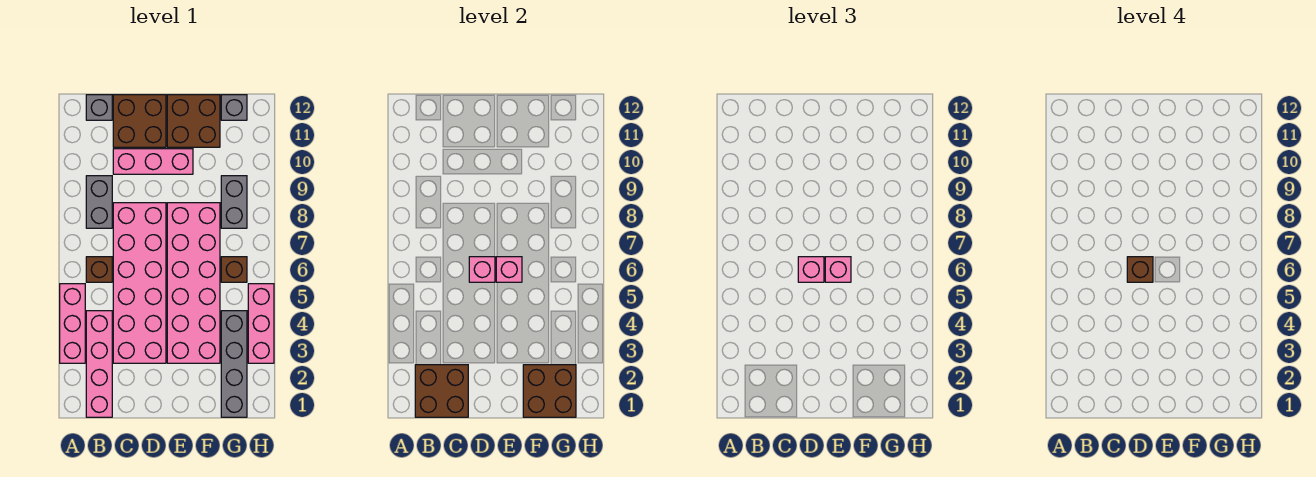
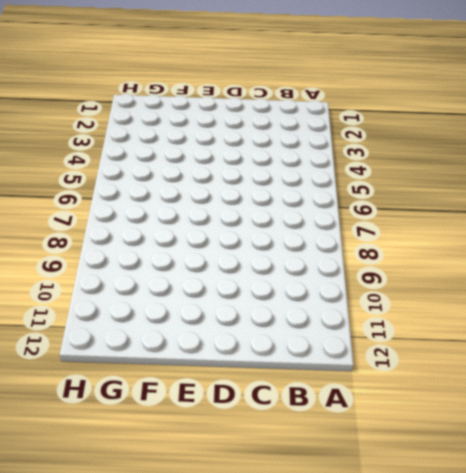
none -> pink 1x3 brick [60,284,85,363]
none -> pink 1x4 brick [86,311,112,417]
none -> brown 1x1 brick [86,257,112,282]

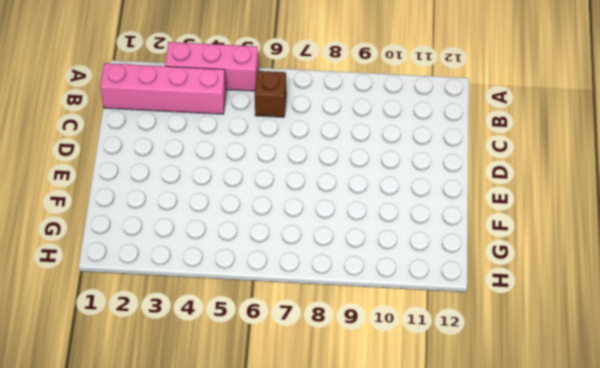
none -> grey 1x2 brick [86,176,112,228]
none -> grey 1x1 brick [86,95,112,120]
none -> pink 2x6 brick [113,203,166,363]

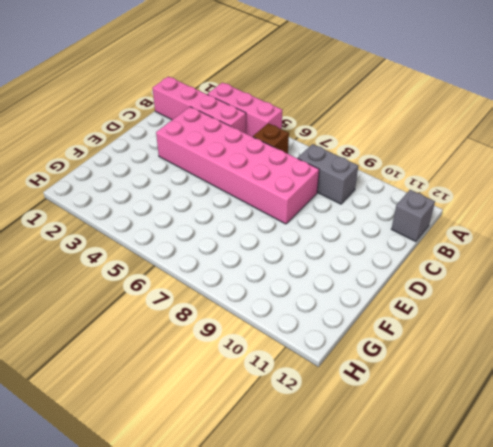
none -> pink 1x3 brick [113,149,193,174]
none -> brown 2x2 brick [113,95,166,147]
none -> pink 2x6 brick [167,203,220,363]

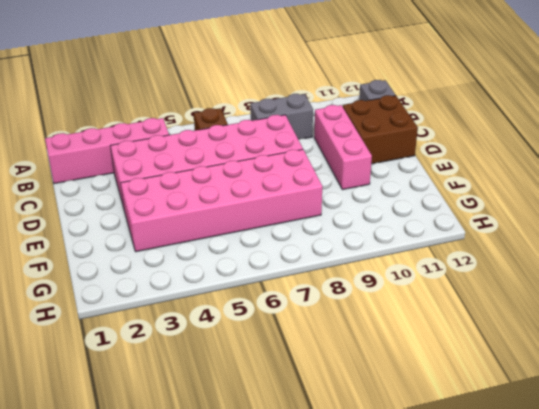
none -> pink 1x3 brick [60,284,85,363]
none -> brown 2x2 brick [167,95,220,147]
none -> grey 1x4 brick [221,311,247,417]

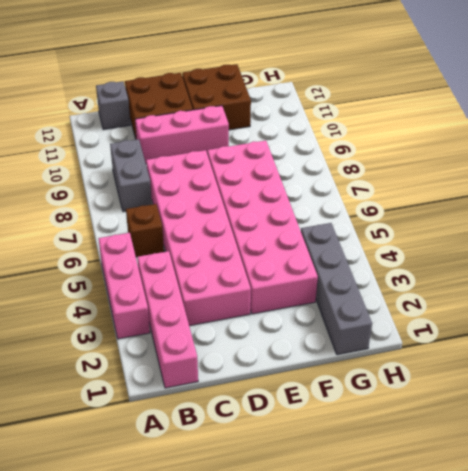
none -> brown 1x1 brick [221,257,247,282]
none -> grey 1x2 brick [221,176,247,228]
none -> grey 1x1 brick [221,95,247,120]

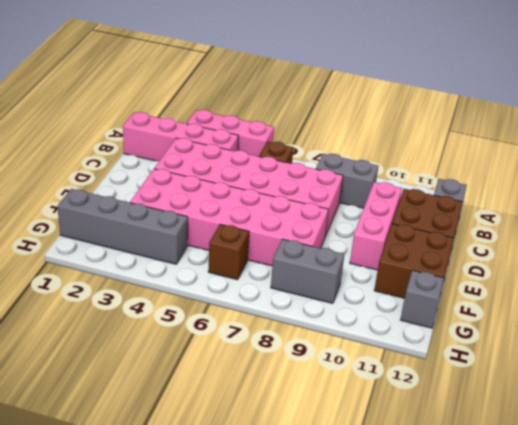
none -> pink 1x3 brick [248,284,274,363]
none -> brown 2x2 brick [415,365,468,417]
none -> pink 1x1 brick [469,257,495,282]

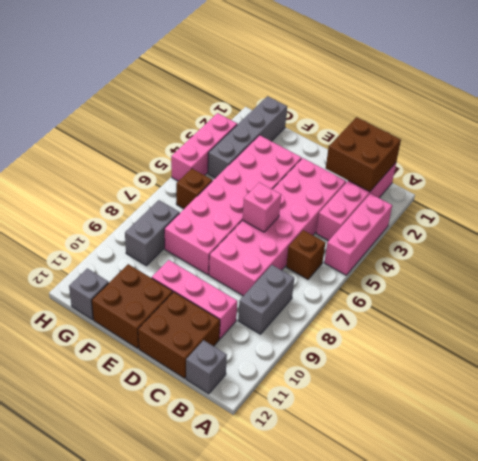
none -> pink 1x1 brick [496,257,522,282]
none -> brown 2x2 brick [523,365,576,417]
none -> pink 1x1 brick [798,257,824,282]

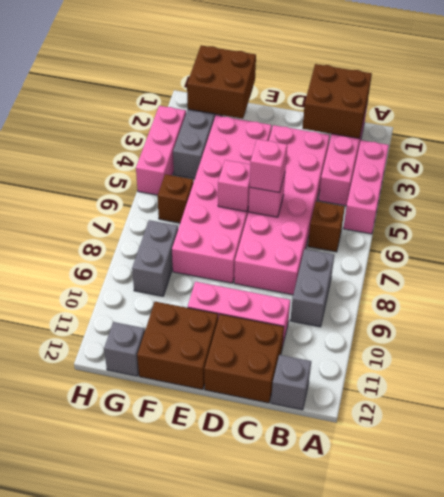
none -> pink 1x1 brick [825,257,851,282]
none -> brown 1x1 brick [1127,257,1153,282]

